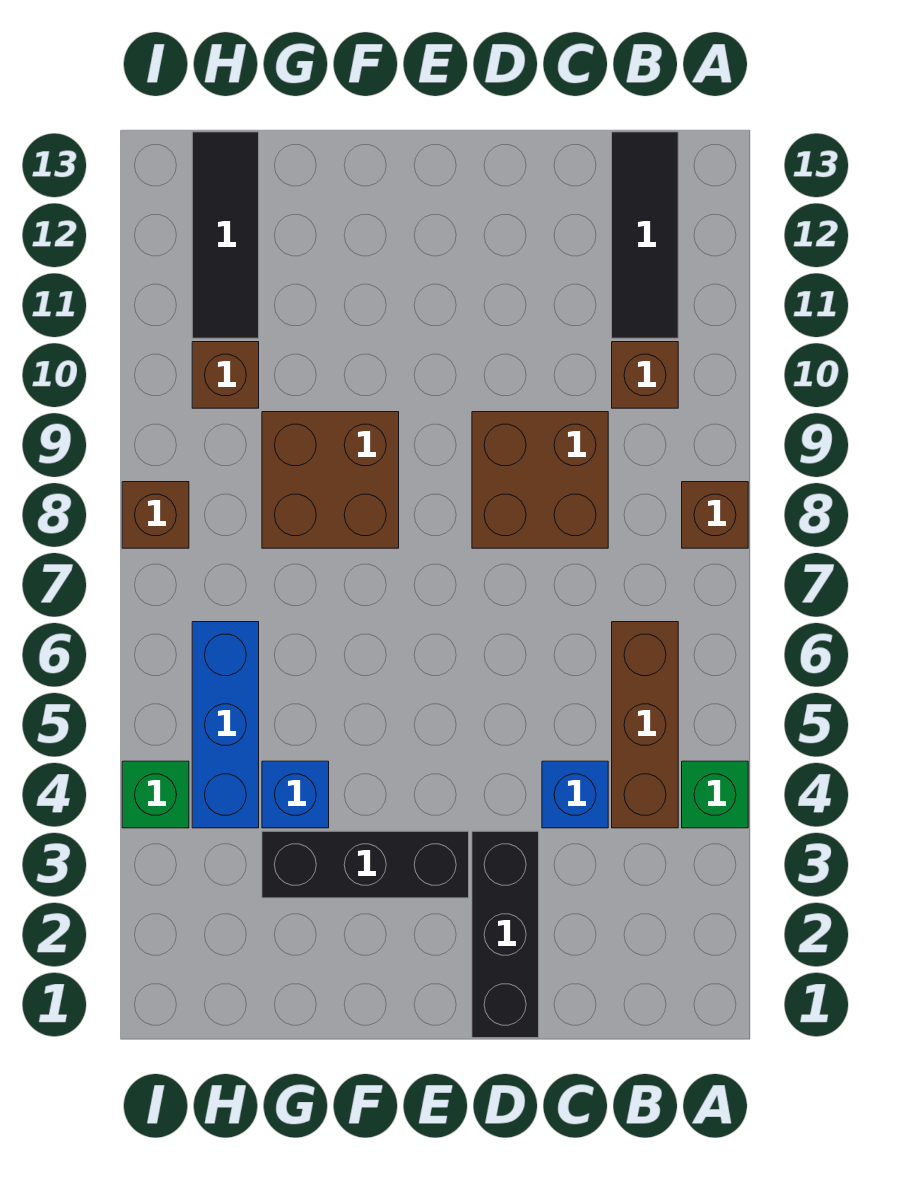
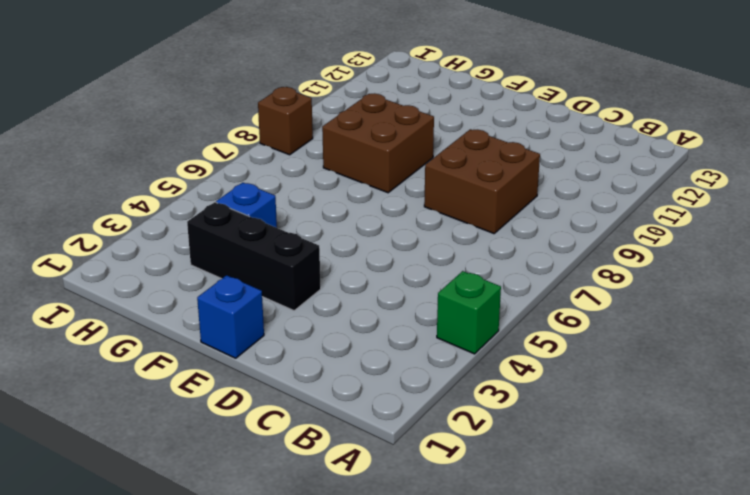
blue 1x1 brick [197,275,264,358] -> blue 1x1 brick moved to [542,761,608,828]
none -> brown 1x1 brick [682,482,748,548]
none -> brown 1x3 brick [612,622,678,828]
none -> brown 1x1 brick [612,342,678,408]

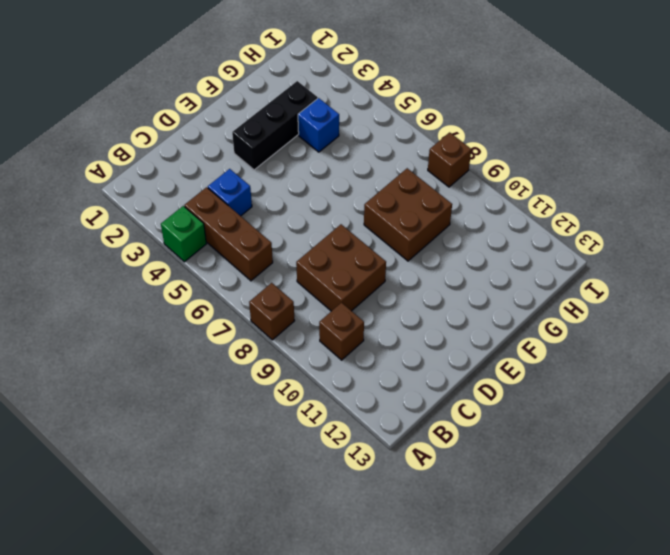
none -> black 1x3 tile [612,132,678,338]
none -> black 1x3 brick [472,831,539,1038]
none -> blue 1x3 brick [192,622,259,828]

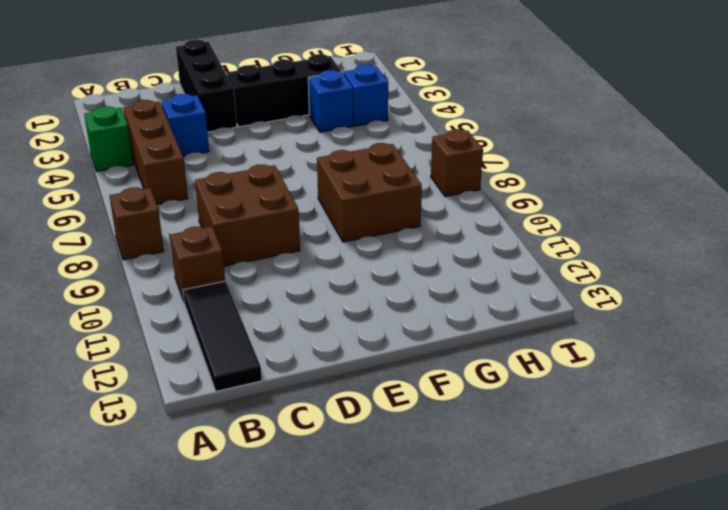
blue 1x1 brick [344,65,388,126] -> blue 1x3 brick [192,622,259,828]
none -> brown 1x1 brick [192,342,259,408]
none -> black 1x3 tile [192,132,259,338]
none -> green 1x1 brick [122,761,189,828]

